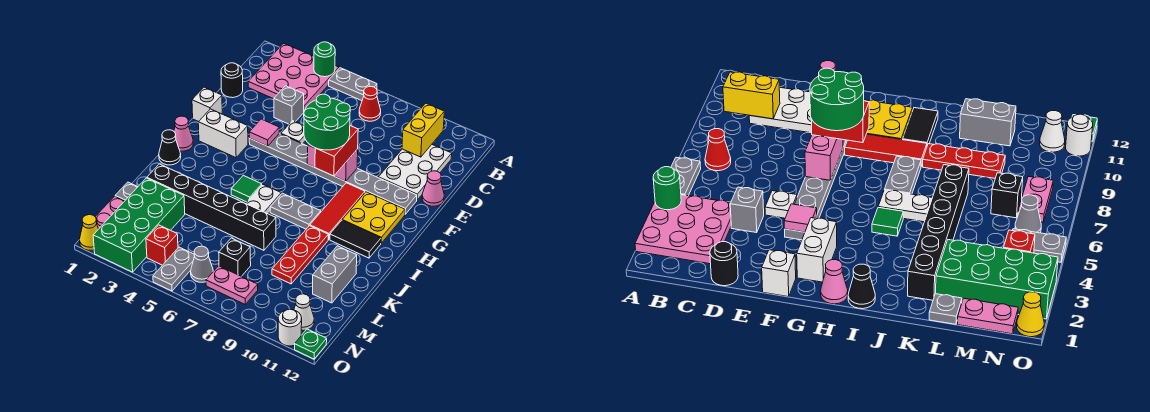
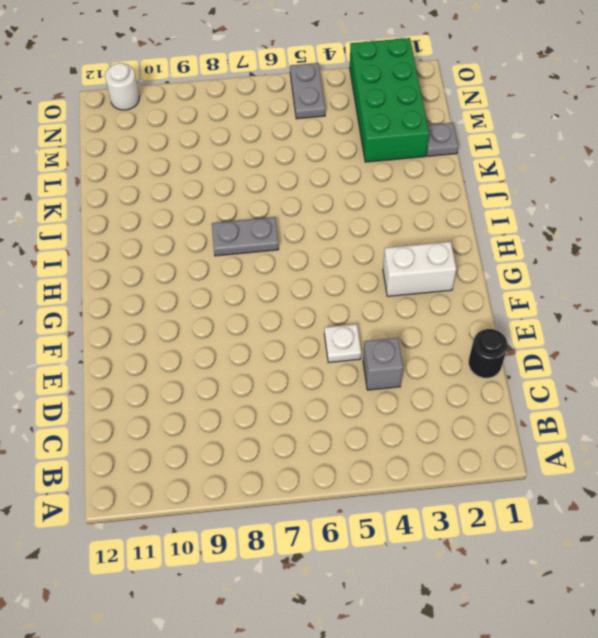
none -> pink 3x3 plate [248,43,339,111]
none -> grey 1x2 plate [329,68,377,101]
none -> red 1x1 cone [359,86,381,121]
none -> white 2x3 plate [378,145,452,200]

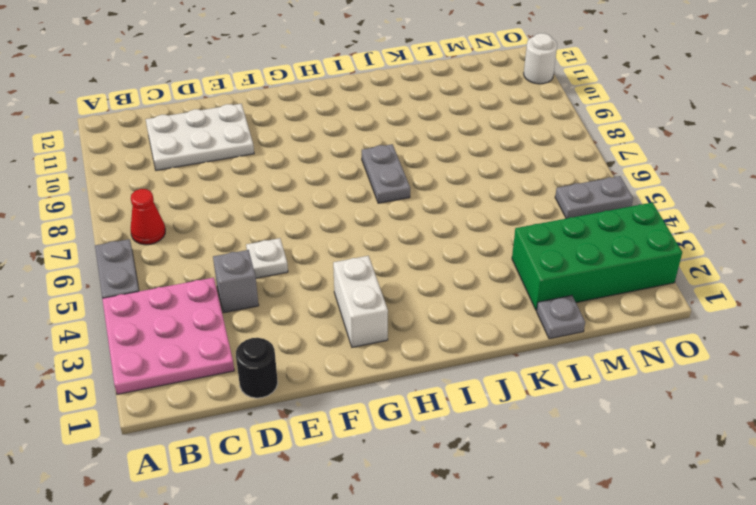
none -> pink 1x1 cone [422,171,444,206]
none -> white 1x1 brick [192,87,222,122]
none -> grey 1x8 plate [249,134,417,214]
none -> red 1x3 tile [310,183,365,240]

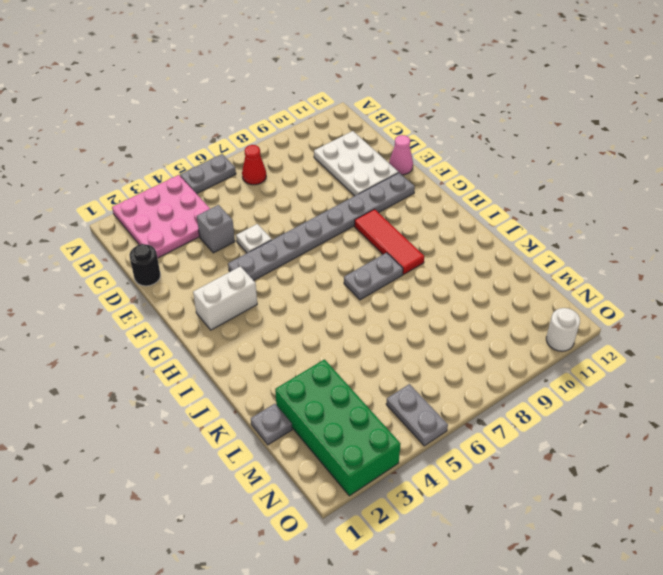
none -> white 1x1 brick [192,87,222,122]
none -> yellow 2x2 plate [342,192,405,243]
none -> pink 1x1 cone [174,116,193,151]
none -> black 1x1 cone [159,130,181,165]

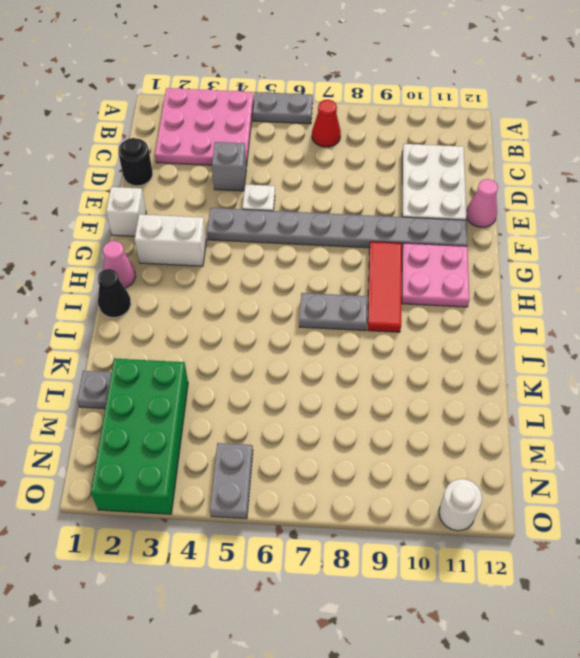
pink 2x2 plate [402,243,470,307] -> yellow 2x2 plate [342,192,405,243]
none -> green 1x1 tile [231,175,262,202]
none -> white 1x2 plate [246,184,281,214]
none -> black 1x2 tile [330,220,381,258]
none -> red 1x3 plate [272,226,328,284]

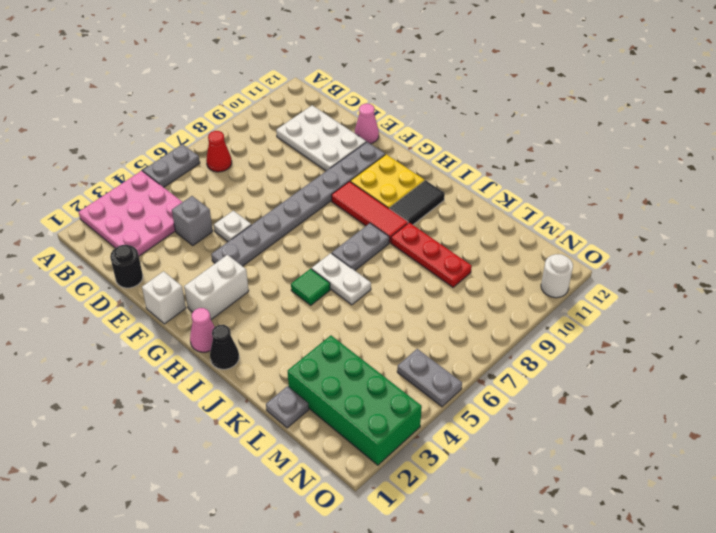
none -> black 1x6 brick [147,164,276,250]
none -> grey 1x2 brick [313,246,357,303]
none -> pink 1x2 plate [95,196,124,229]
none -> black 1x1 brick [219,238,251,276]

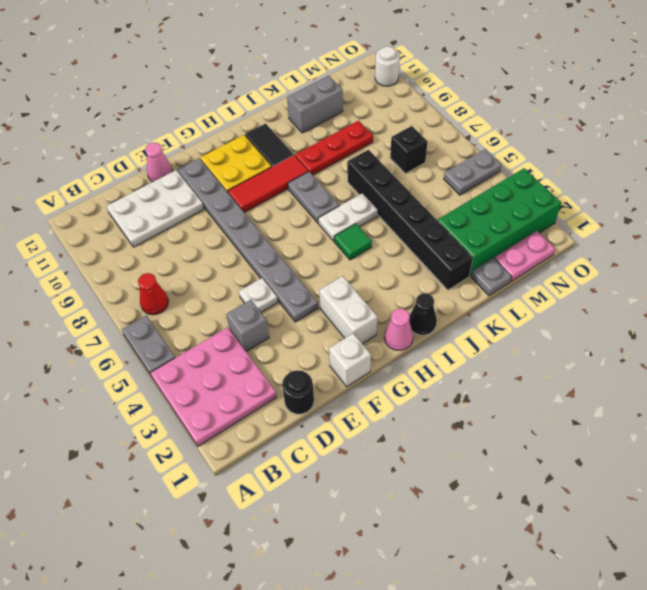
none -> red 1x1 brick [146,225,178,265]
none -> grey 1x1 cone [191,246,213,282]
none -> pink 1x2 plate [206,266,258,304]
none -> white 1x1 cone [294,294,314,330]

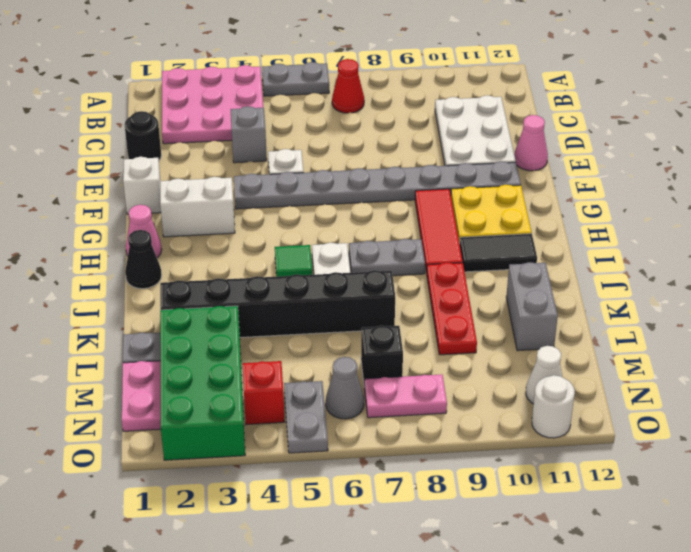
none -> yellow 1x1 cone [80,215,98,250]
none -> green 1x1 plate [295,329,327,359]
none -> green 1x1 round brick [314,42,335,77]
none -> yellow 1x2 brick [402,103,444,157]

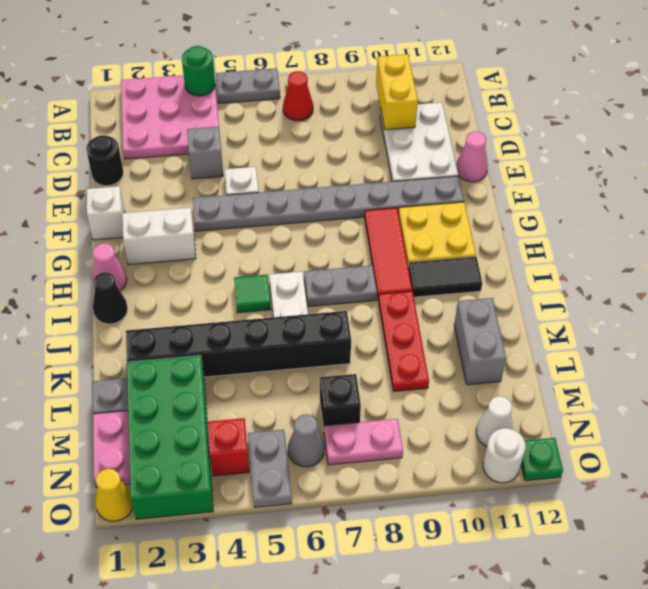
none -> pink 1x1 tile [249,119,279,146]
none -> pink 1x2 brick [307,144,358,181]
none -> red 1x2 brick [315,126,358,176]
none -> green 2x2 round brick [304,94,350,150]

